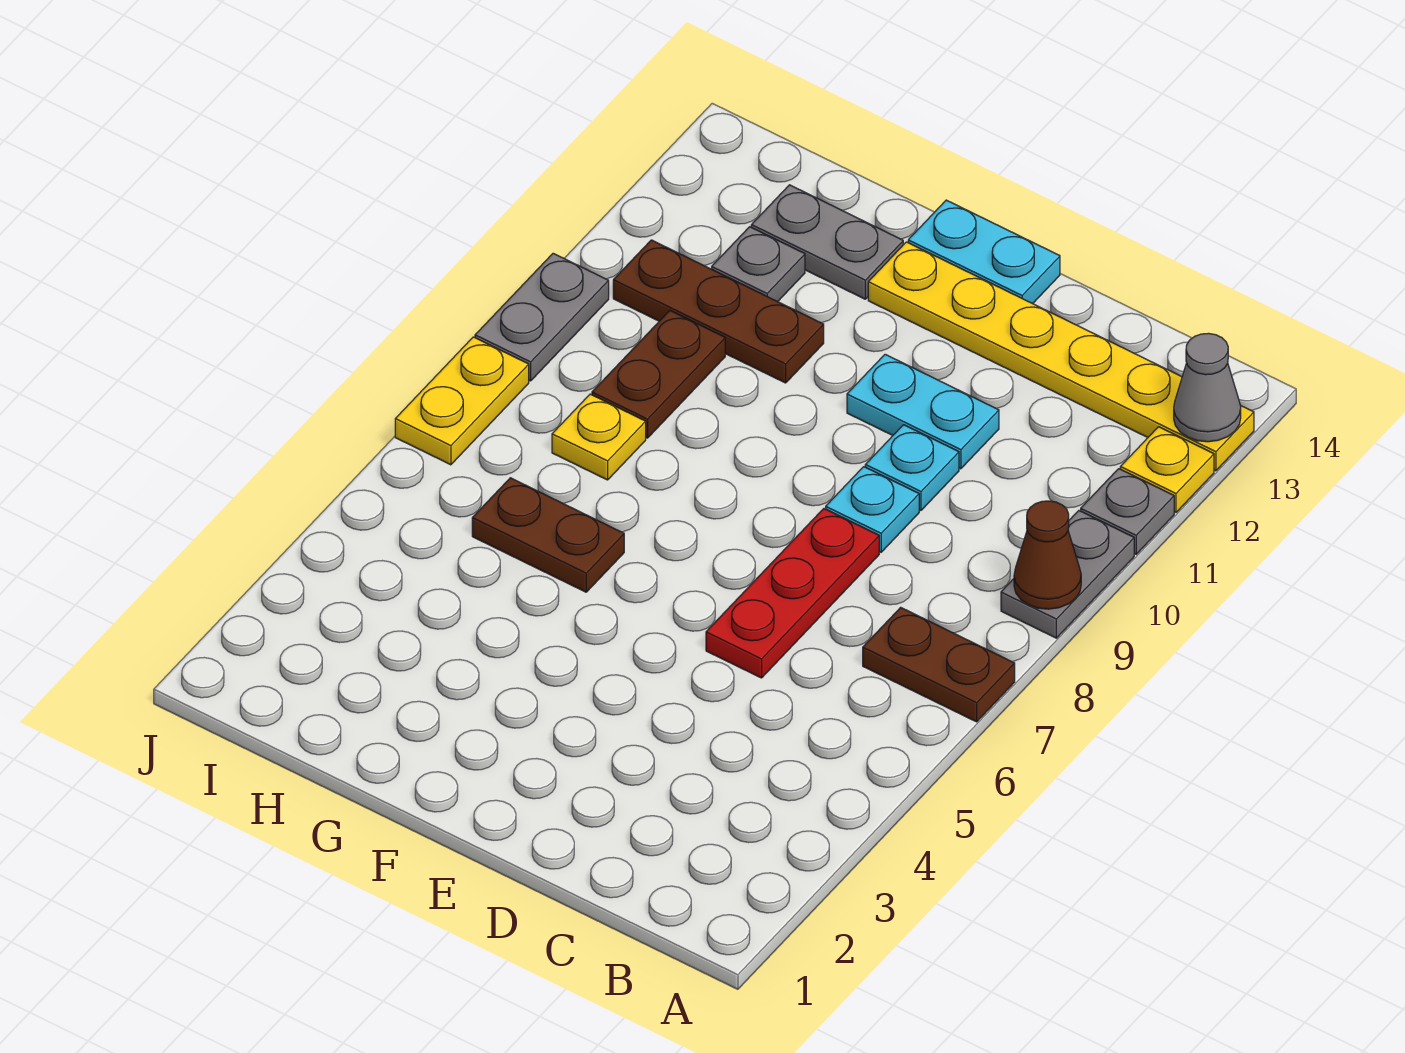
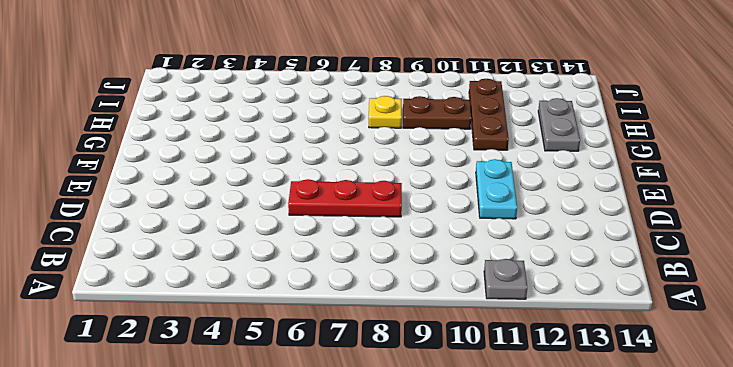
none -> brown 1x2 plate [863,607,1015,722]
none -> grey 1x2 plate [1001,511,1134,638]
none -> yellow 1x1 plate [1120,427,1214,512]

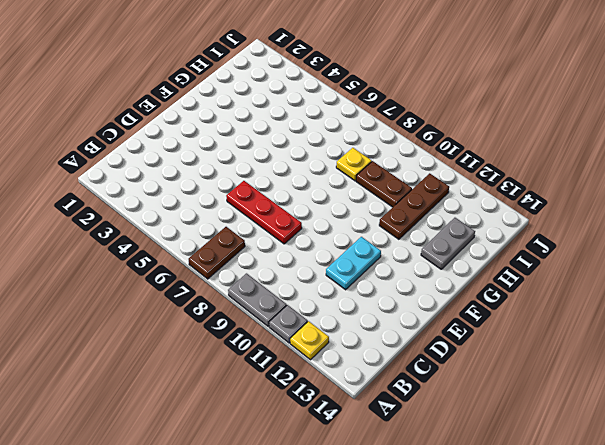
none -> yellow 1x6 plate [868,242,1254,471]
none -> cyan 1x1 plate [826,467,919,552]
none -> cyan 1x1 plate [865,425,959,510]

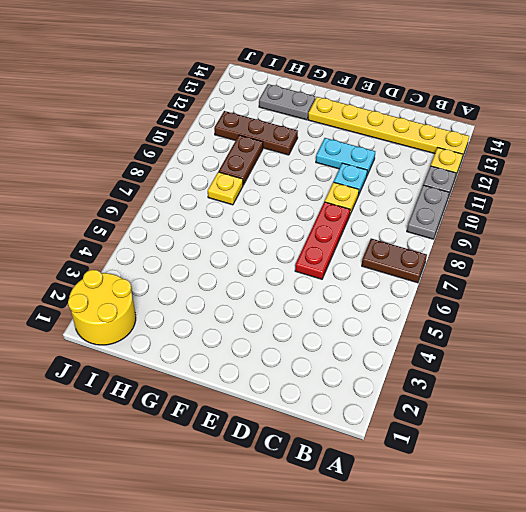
yellow 1x1 plate [325,182,359,214] -> cyan 1x1 plate [826,467,919,552]
yellow 2x2 round brick [68,270,136,345] -> none
none -> cyan 1x2 plate [908,200,1060,304]
none -> brown 1x2 plate [472,478,624,592]
none -> grey 1x1 plate [712,227,805,302]

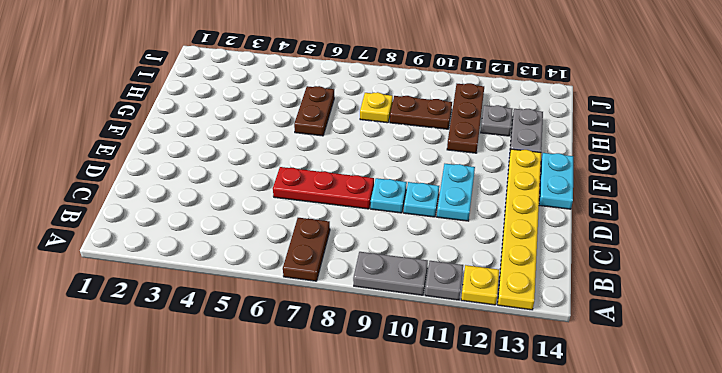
none -> yellow 1x2 plate [395,337,529,465]
none -> grey 1x2 plate [475,253,609,381]
none -> brown 1x1 cone [1014,501,1081,609]

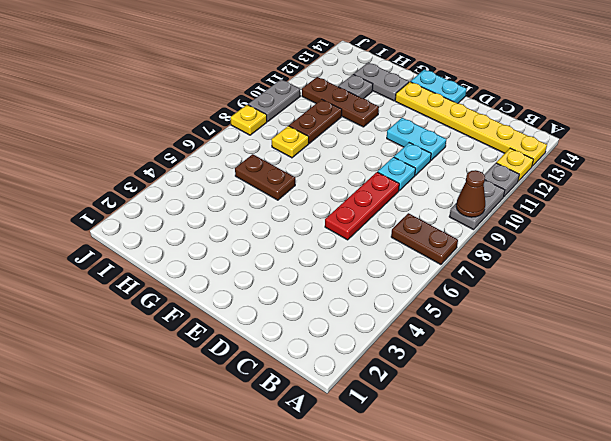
yellow 1x1 plate [230,105,267,135] -> yellow 1x2 plate [395,337,529,465]
none -> grey 1x1 cone [1174,333,1241,442]

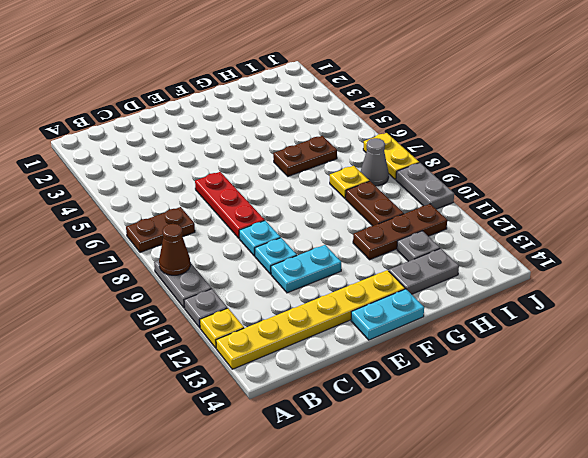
grey 1x1 cone [360,138,389,186] -> grey 1x1 cone moved to [1174,333,1241,442]

